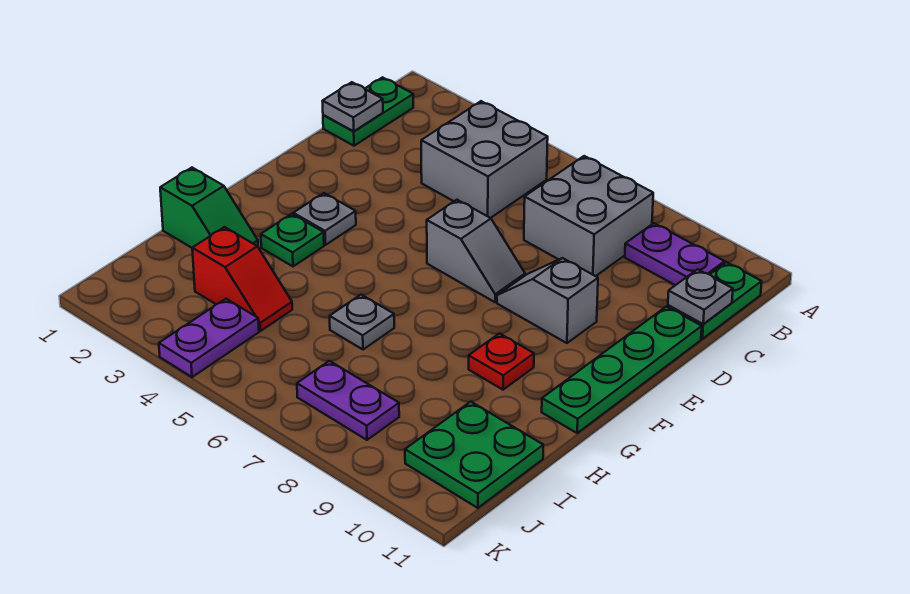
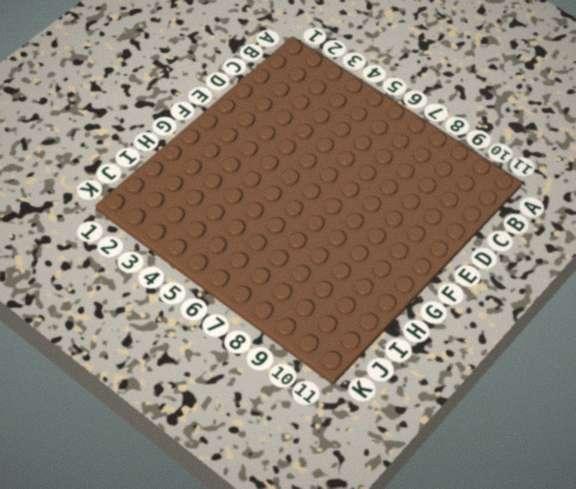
none -> green 1x2 plate [323,77,413,146]
none -> grey 2x2 brick [421,101,548,218]
none -> grey 2x2 brick [524,156,653,276]

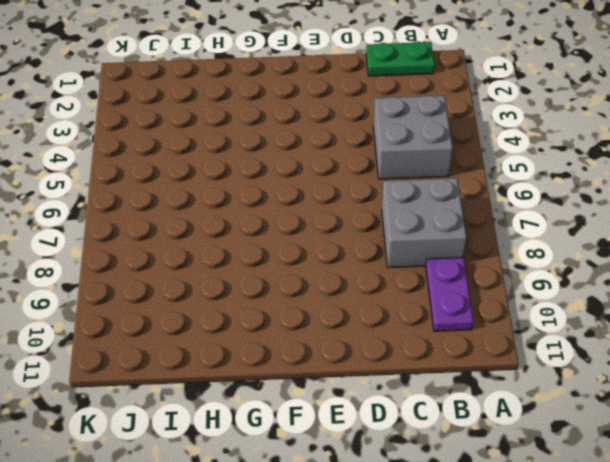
none -> green 1x2 plate [668,262,762,339]
none -> green 1x4 plate [542,307,702,433]
none -> grey 1x2 slope [427,200,525,302]

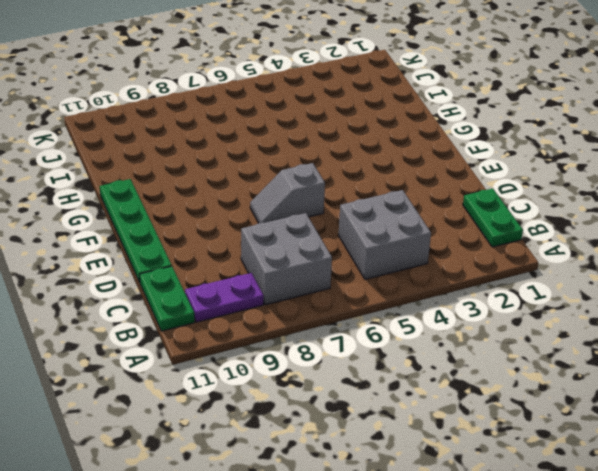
none -> grey 1x2 slope [497,258,598,343]
none -> grey 1x1 plate [293,193,356,245]
none -> green 1x1 plate [261,214,324,266]

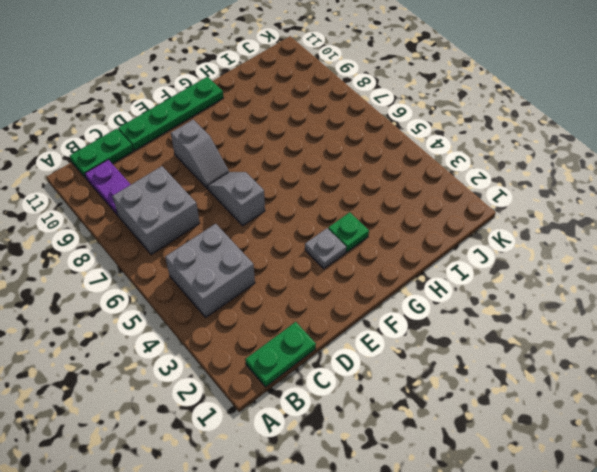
none -> red 1x1 plate [469,333,534,390]
none -> green 1x2 slope [160,168,258,248]
none -> grey 1x1 plate [330,295,394,350]

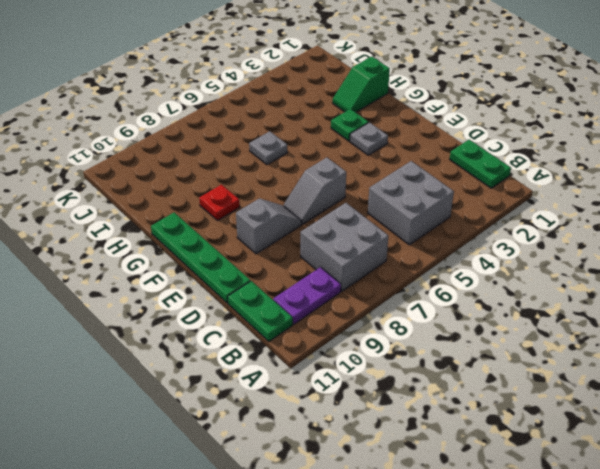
none -> red 1x2 slope [192,227,292,331]
none -> green 2x2 plate [405,402,543,508]
none -> purple 1x2 plate [159,299,259,377]

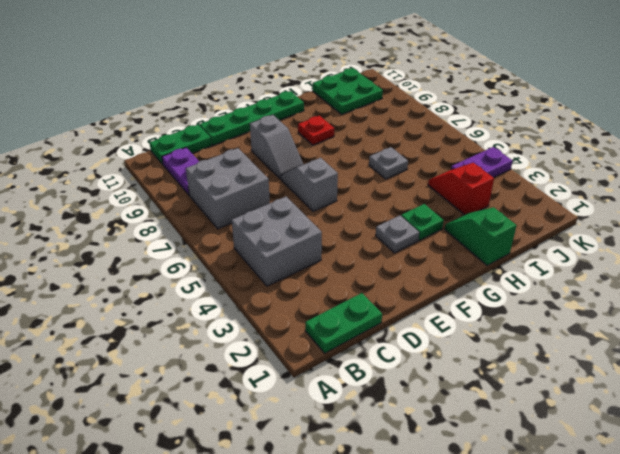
none -> purple 1x2 plate [297,361,399,440]
none -> grey 1x1 plate [323,82,383,131]
none -> grey 1x1 plate [668,269,733,324]

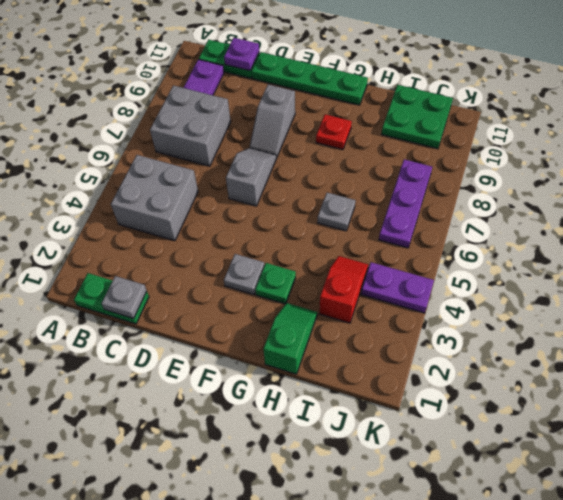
purple 1x1 plate [224,38,259,71] -> grey 1x1 plate [668,269,733,324]
purple 1x3 plate [379,159,432,248] -> purple 1x2 plate [297,361,399,440]

